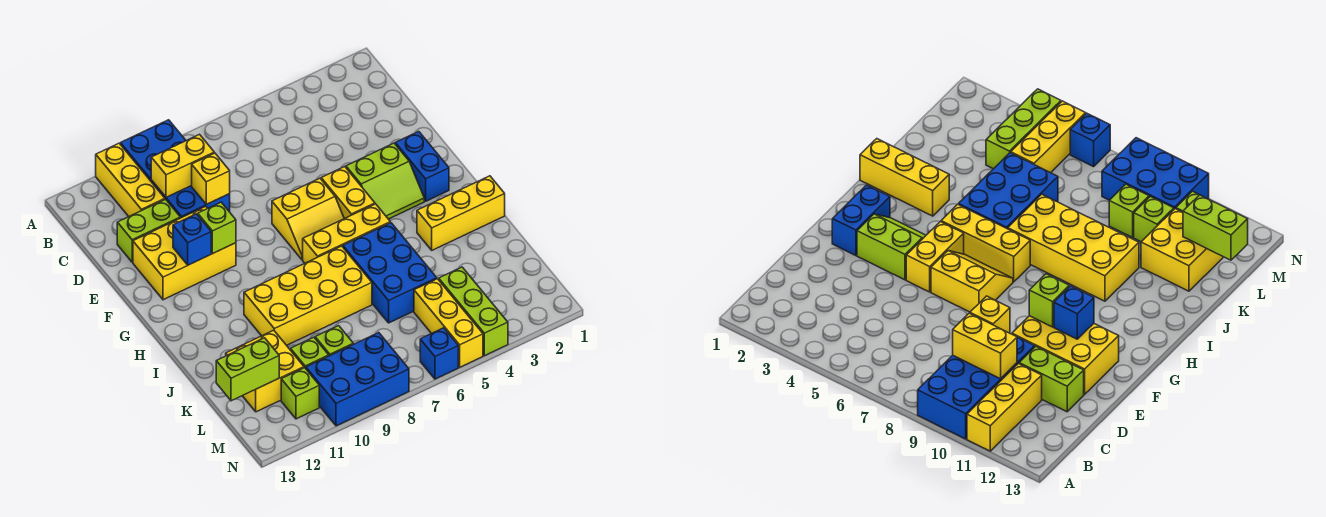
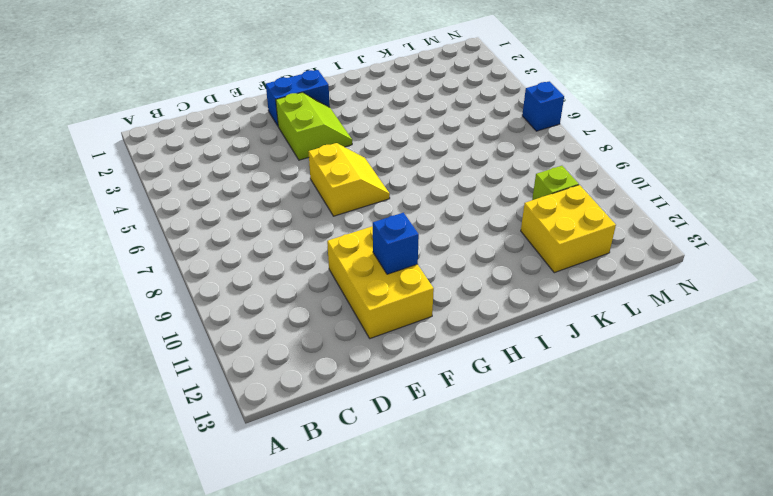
none -> blue 2x4 brick [120,120,230,218]
none -> yellow 1x3 brick [96,143,165,216]
none -> lime 1x2 brick [117,199,180,262]

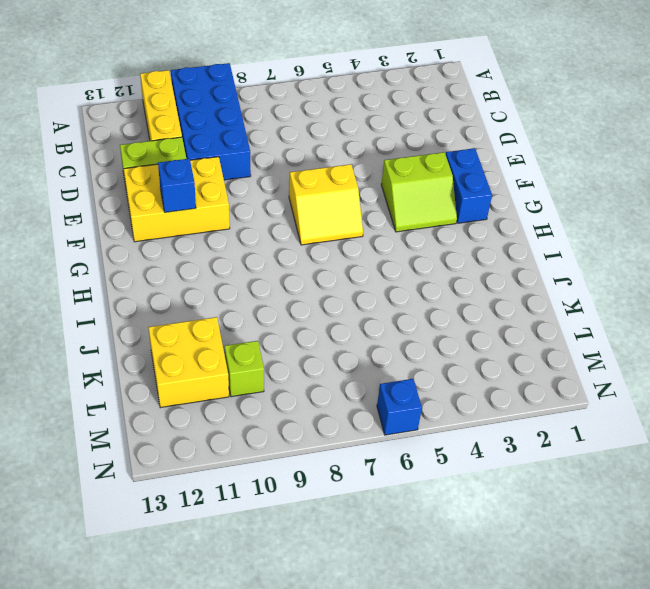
none -> yellow 1x2 brick [321,167,375,219]
none -> yellow 1x3 brick [303,204,390,263]
none -> yellow 1x3 brick [417,176,505,250]

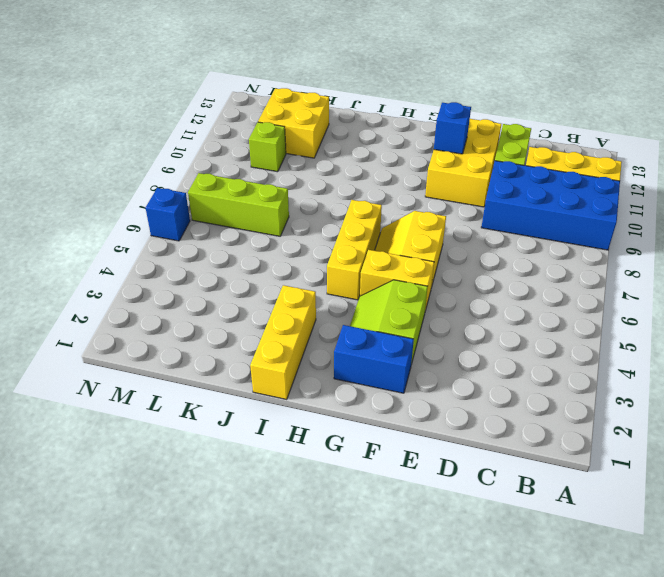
lime 1x3 brick [188,173,289,236] -> lime 1x3 brick moved to [439,267,508,356]
none -> blue 2x3 brick [343,223,437,323]
none -> yellow 2x4 brick [244,246,372,345]
none -> yellow 1x3 brick [414,279,483,367]

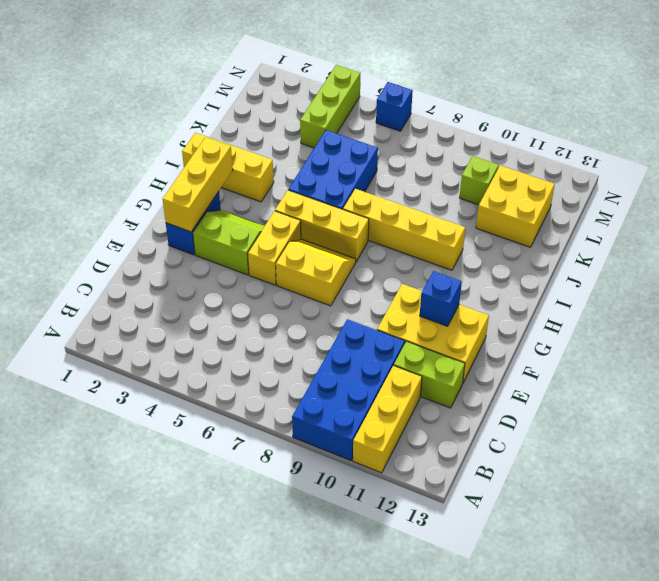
yellow 1x3 brick [163,137,233,232] -> yellow 1x3 brick moved to [414,279,483,367]
yellow 1x4 brick [343,189,465,270] -> yellow 2x4 brick [244,246,372,345]
none -> lime 1x1 brick [315,326,353,356]
none -> blue 2x3 brick [306,333,409,426]
none -> lime 1x1 brick [281,368,319,419]

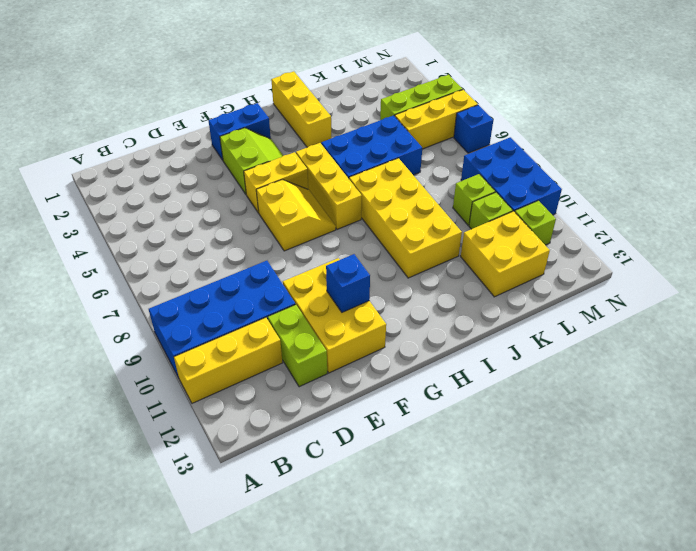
none -> yellow 1x2 brick [151,134,214,197]
none -> yellow 1x1 brick [192,153,230,204]
none -> lime 1x1 brick [198,202,236,253]

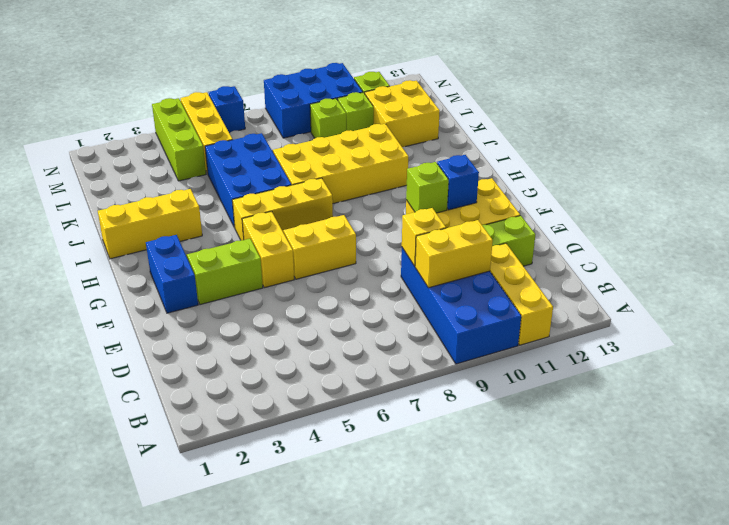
none -> lime 1x2 brick [216,338,279,401]

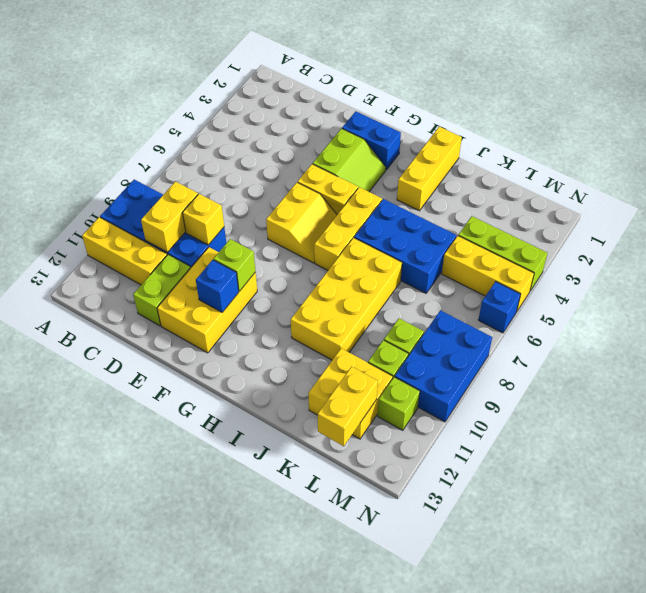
yellow 1x2 brick [318,367,378,446] -> lime 1x2 brick [216,338,279,401]

